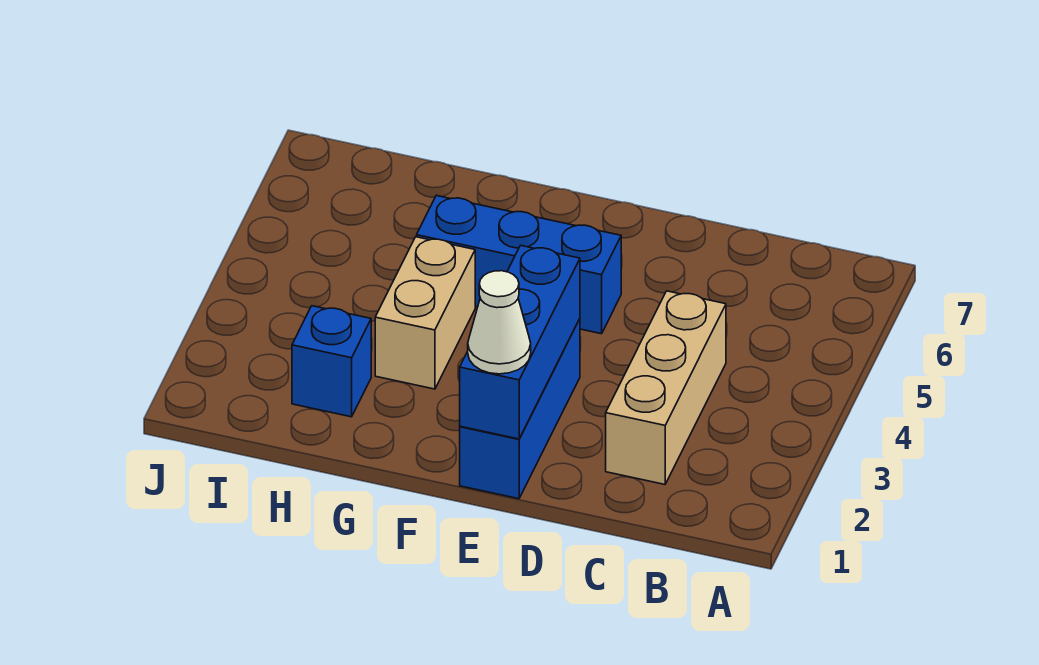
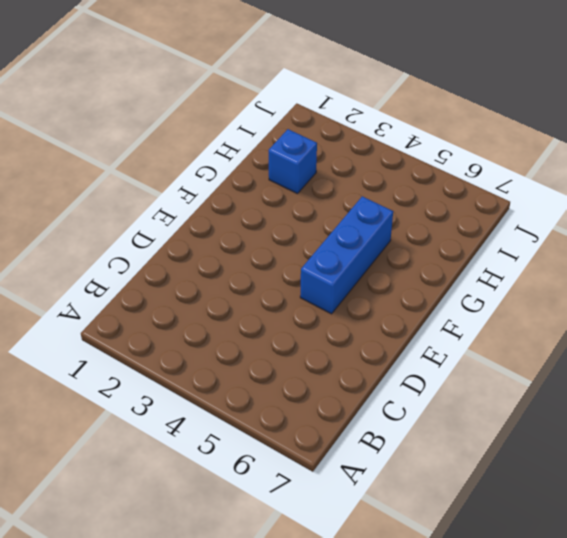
none -> tan 1x3 brick [606,291,726,484]
none -> blue 1x3 brick [460,319,580,499]

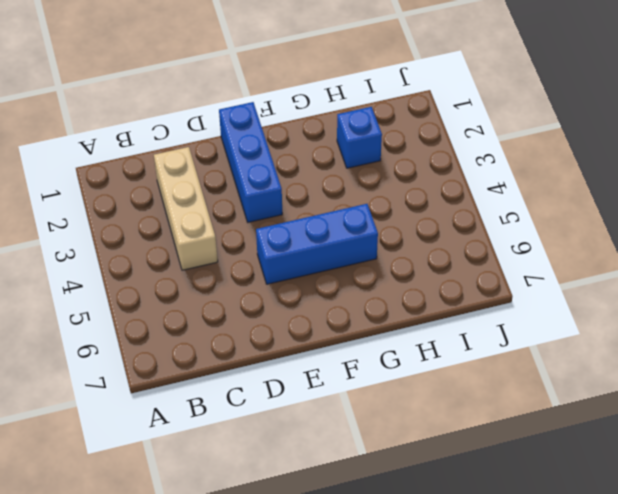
none -> tan 1x2 brick [375,237,475,389]
none -> blue 1x3 brick [460,245,580,439]

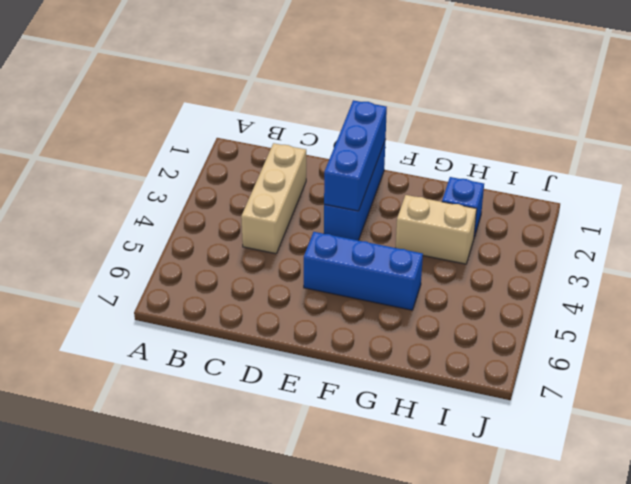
tan 1x2 brick [396,195,477,264] -> tan 1x2 brick turned to [375,237,475,389]
none -> white 1x1 cone [468,271,531,374]

